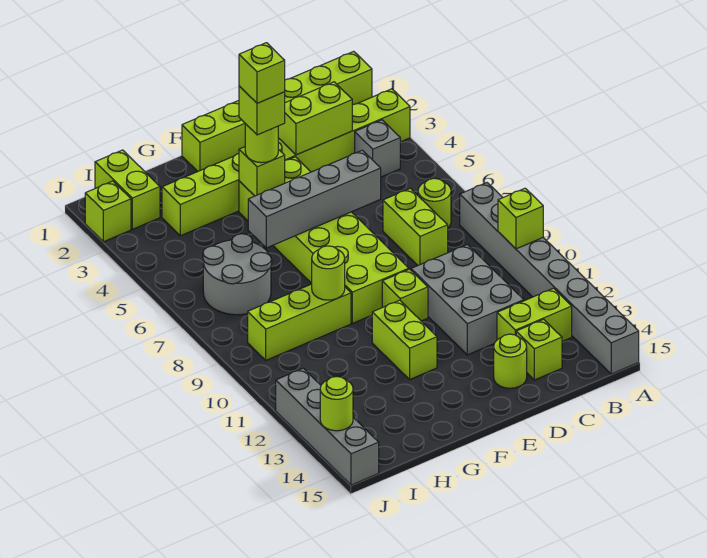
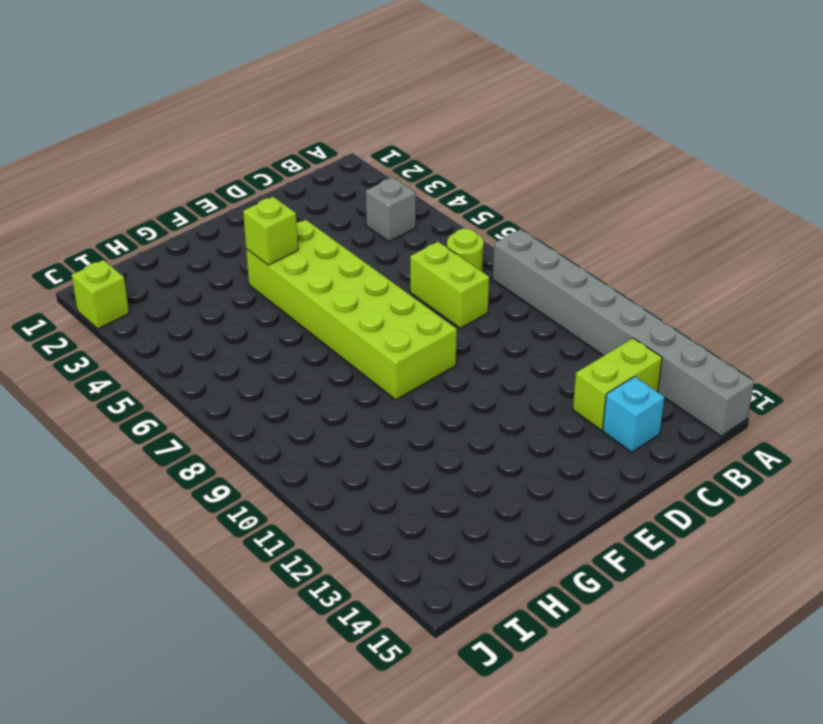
cyan 1x1 brick [603,377,665,452] -> lime 1x1 brick [516,319,562,380]
none -> lime 1x6 brick [182,51,372,171]
none -> lime 1x8 brick [162,89,410,236]
none -> grey 2x3 brick [411,245,524,355]

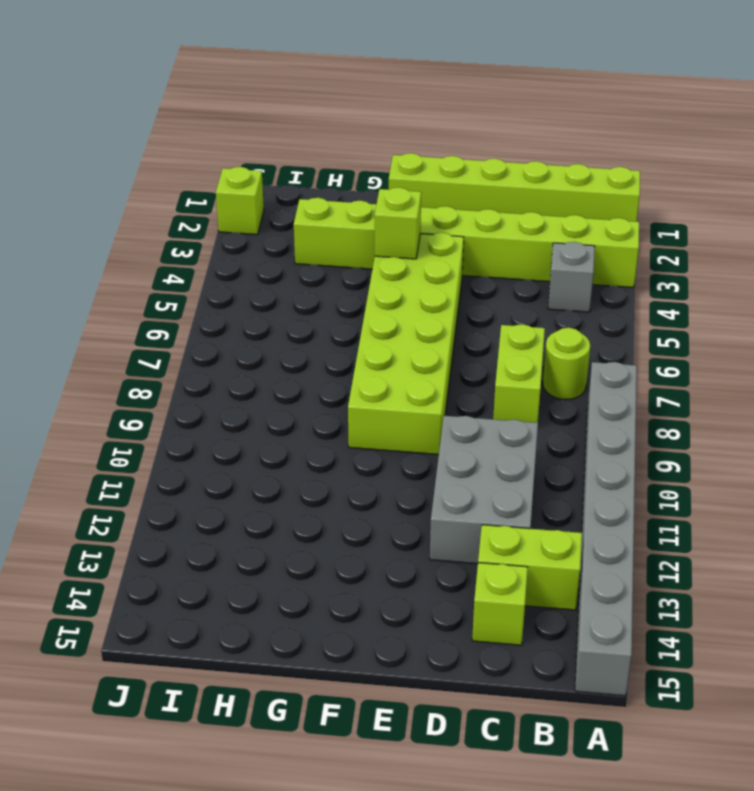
none -> lime 1x1 round brick [494,334,527,388]
none -> lime 1x1 brick [382,269,428,321]
none -> lime 1x2 brick [372,300,437,379]

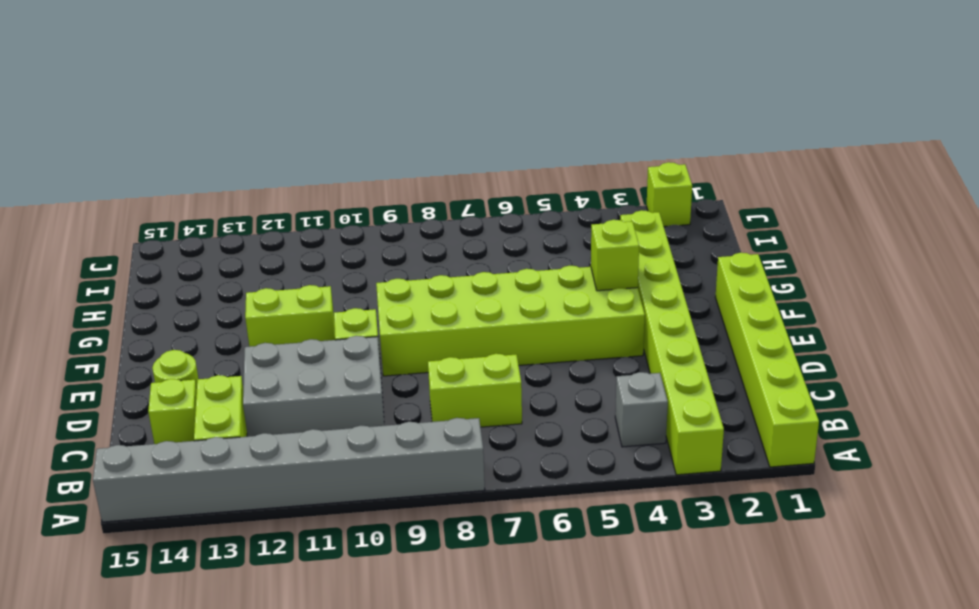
none -> lime 1x1 round brick [418,178,451,228]
none -> lime 1x3 brick [248,284,351,360]
none -> grey 2x2 round brick [203,234,272,315]

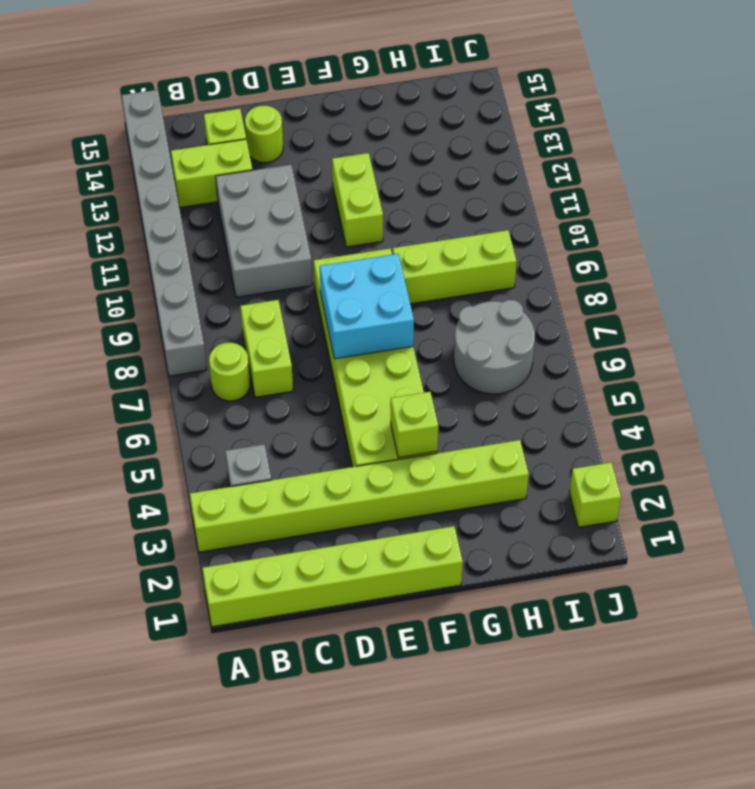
cyan 2x2 brick [320,254,414,359] -> none
none -> lime 1x1 brick [382,269,428,321]
none -> lime 1x2 brick [95,150,160,229]
none -> grey 1x4 brick [276,368,379,485]

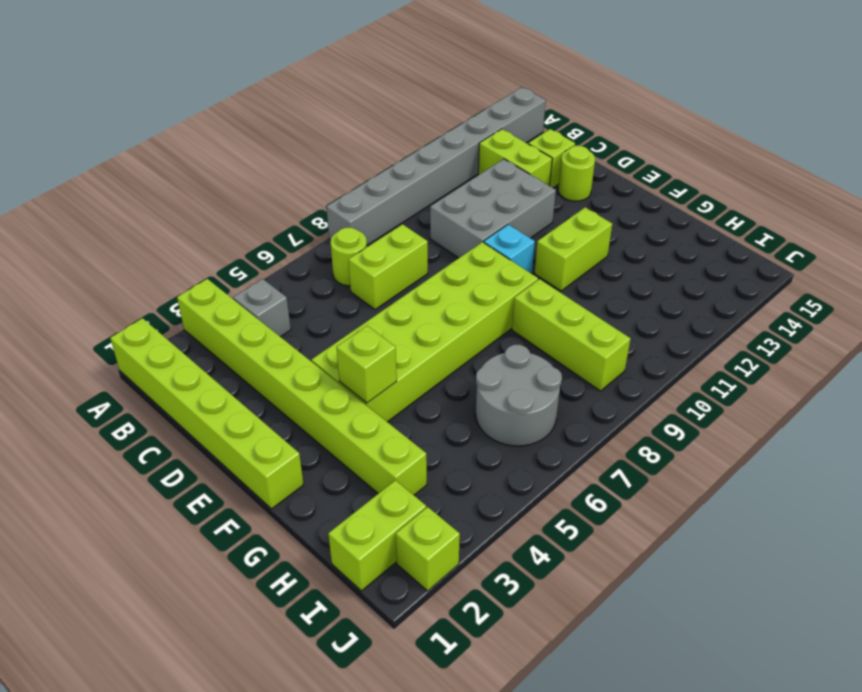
cyan 1x1 brick [484,224,535,274] -> lime 1x1 brick [382,269,428,321]
none -> grey 1x4 brick [276,368,379,485]
none -> lime 1x1 brick [498,188,543,249]
none -> lime 1x2 brick [278,82,352,155]

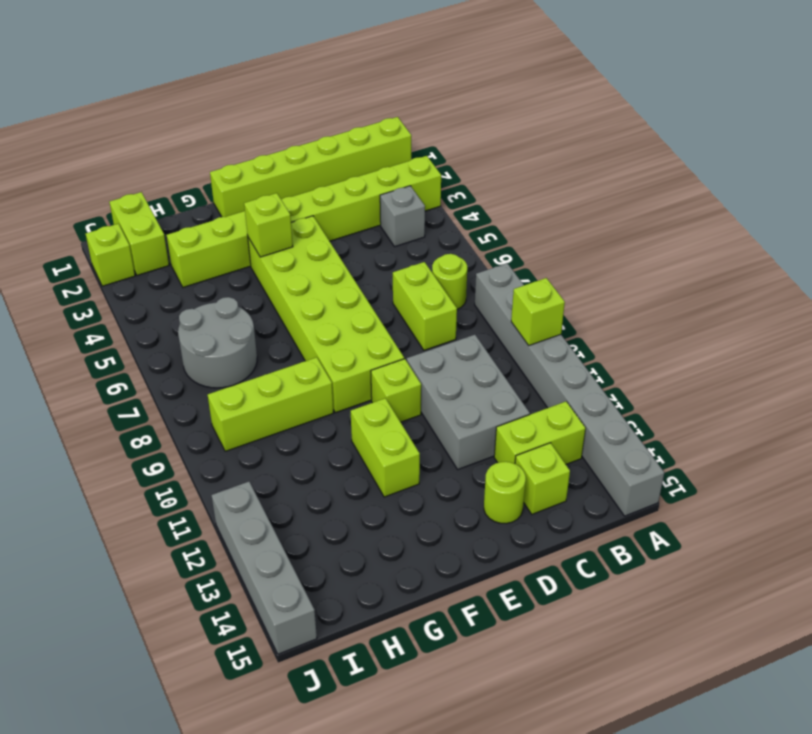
none -> lime 1x2 brick [278,82,352,155]
none -> grey 1x4 brick [248,150,381,248]
none -> lime 1x1 round brick [312,246,345,300]

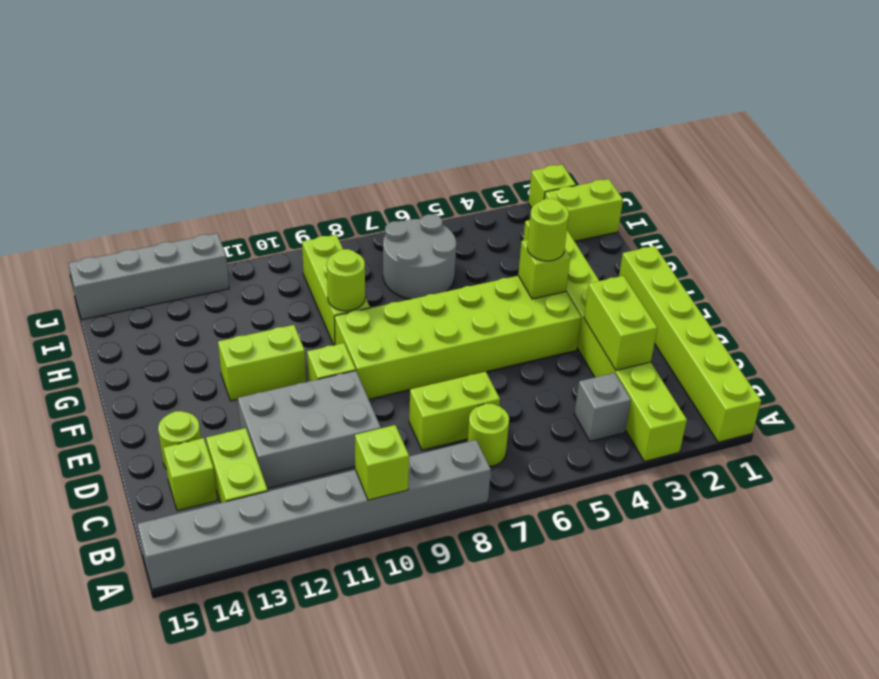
none -> grey 1x4 brick [248,150,381,248]
none -> lime 1x1 round brick [320,377,353,431]
none -> lime 1x1 brick [239,86,285,135]

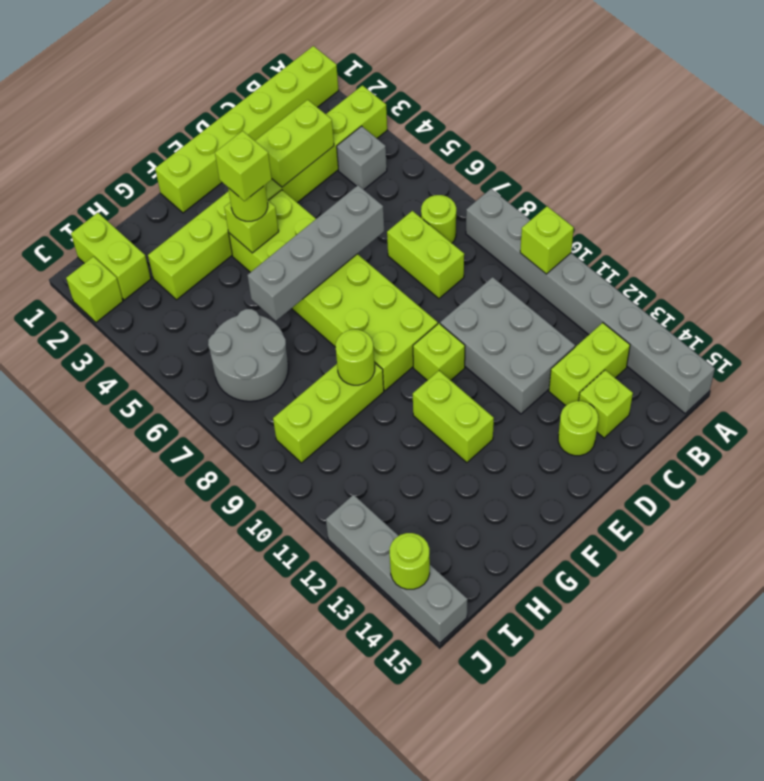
none -> lime 1x1 brick [239,43,285,103]

